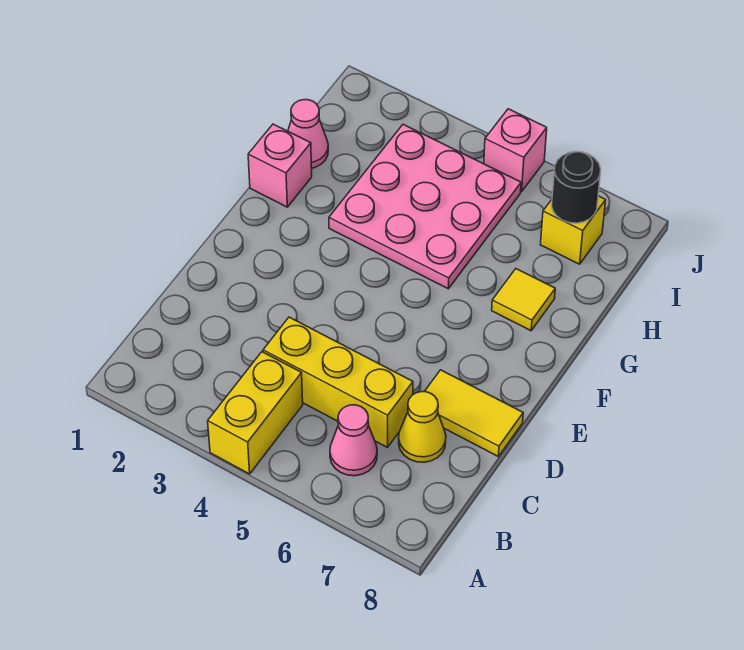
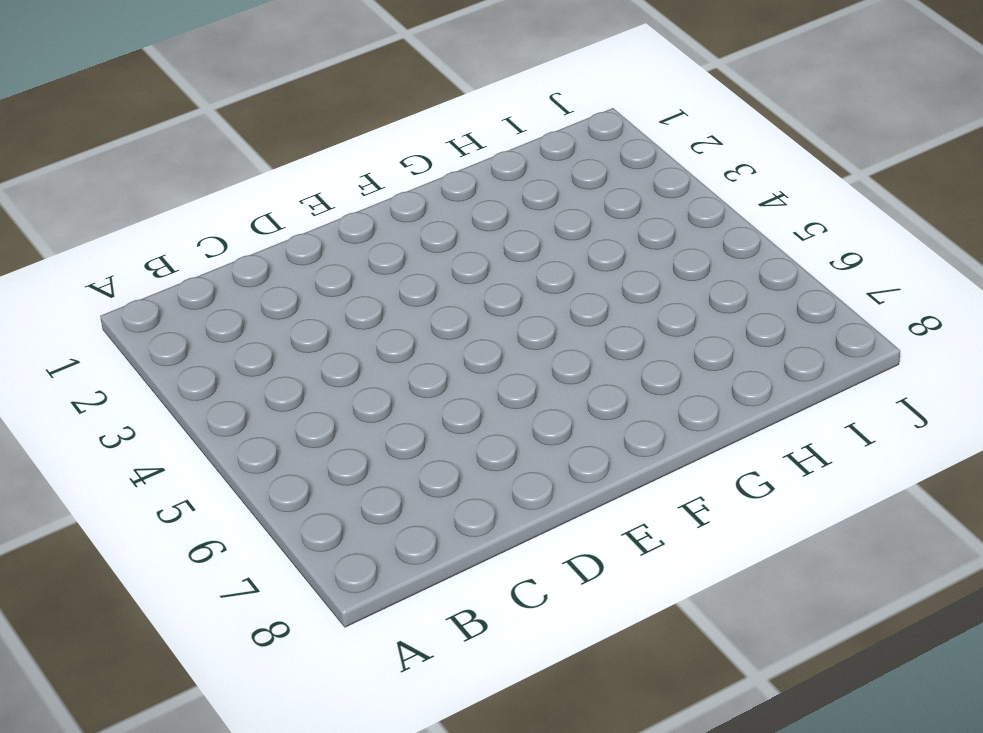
none -> yellow 1x2 brick [208,352,303,474]
none -> pink 1x1 cone [330,405,377,476]
none -> yellow 1x3 brick [263,317,413,447]

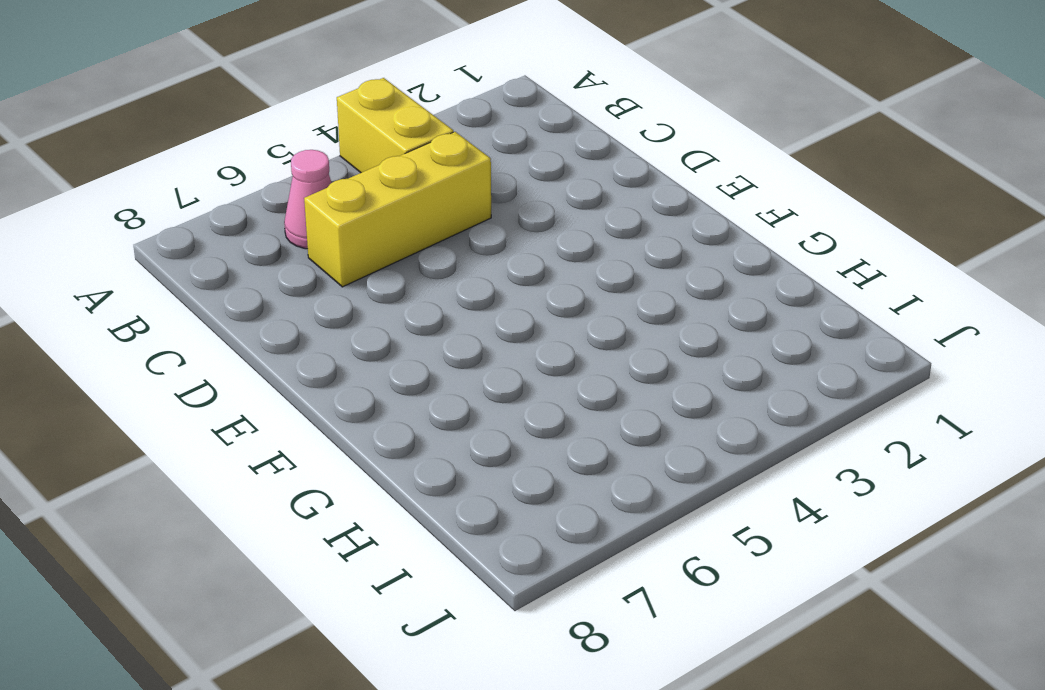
none -> yellow 1x1 cone [399,392,446,462]
none -> yellow 1x2 tile [424,370,523,456]
none -> pink 1x1 brick [248,124,312,207]

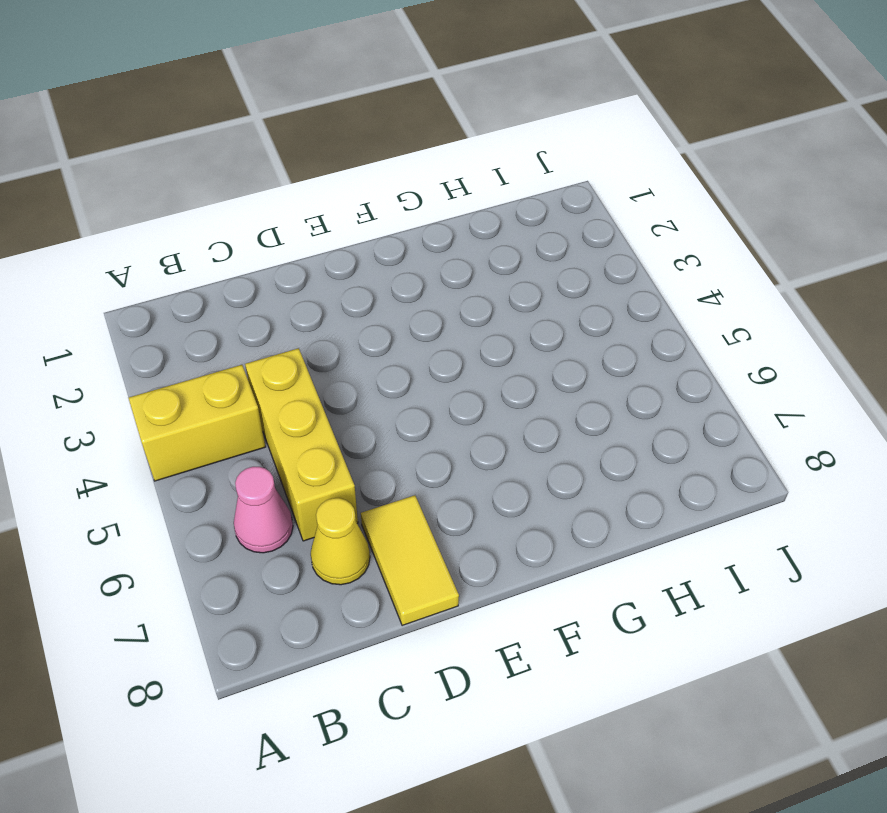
none -> pink 1x1 brick [248,124,312,207]
none -> pink 3x3 plate [329,124,521,289]
none -> yellow 1x1 tile [492,269,555,331]

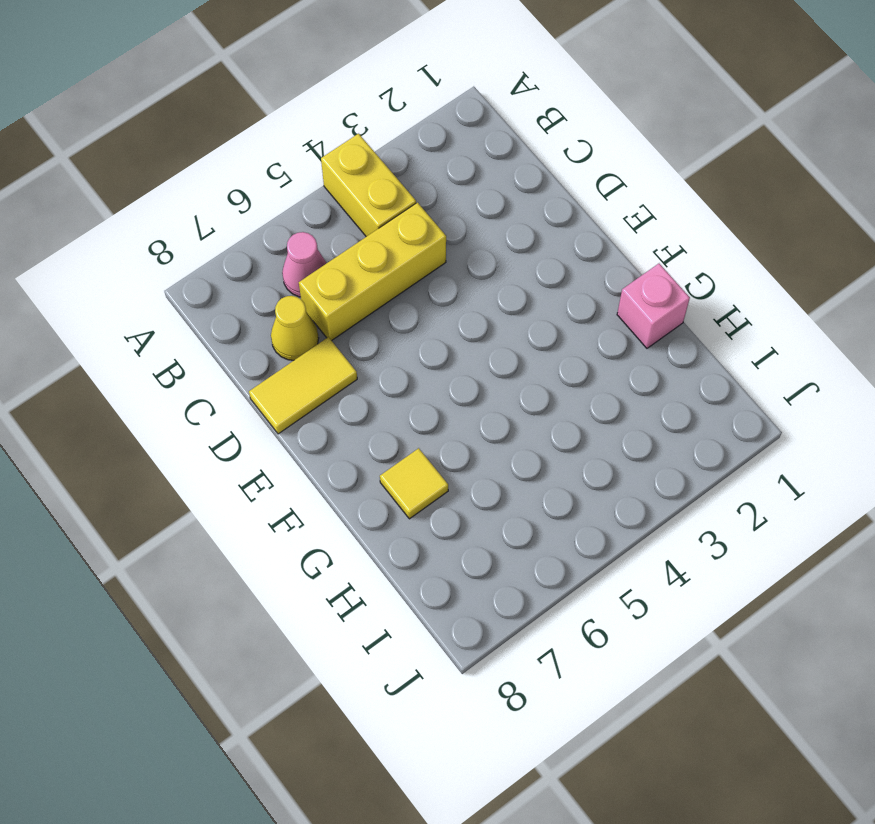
none -> pink 3x3 plate [329,124,521,289]
none -> pink 1x1 cone [288,100,328,168]
none -> yellow 1x1 brick [540,196,606,264]

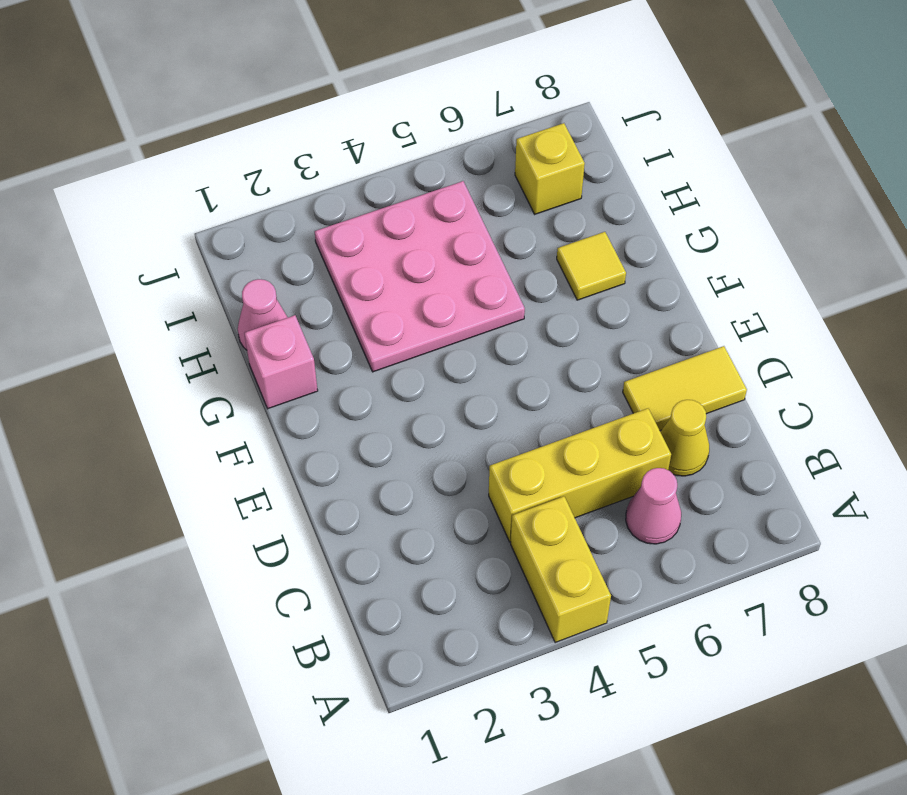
none -> pink 1x1 brick [484,109,547,192]
none -> black 1x1 round brick [552,152,601,223]

